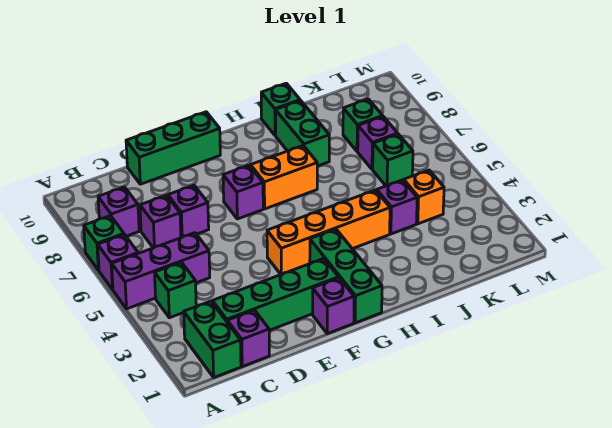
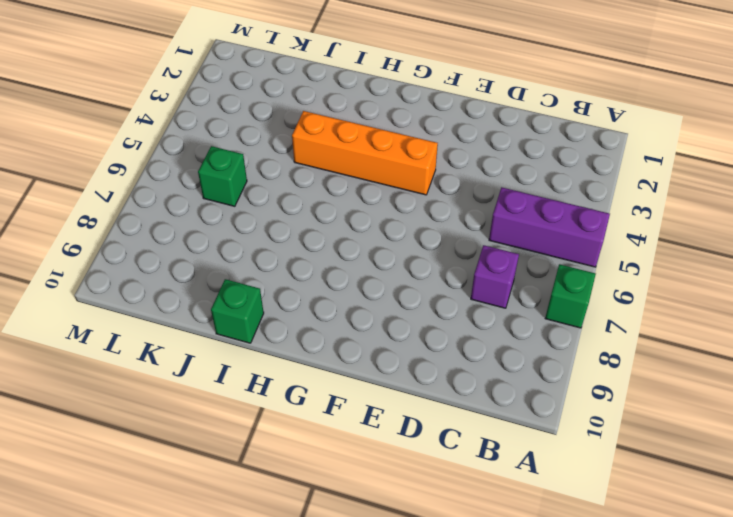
none -> purple 1x1 brick [98,235,138,290]
none -> green 1x2 brick [184,301,241,377]
none -> green 1x1 brick [155,262,196,318]

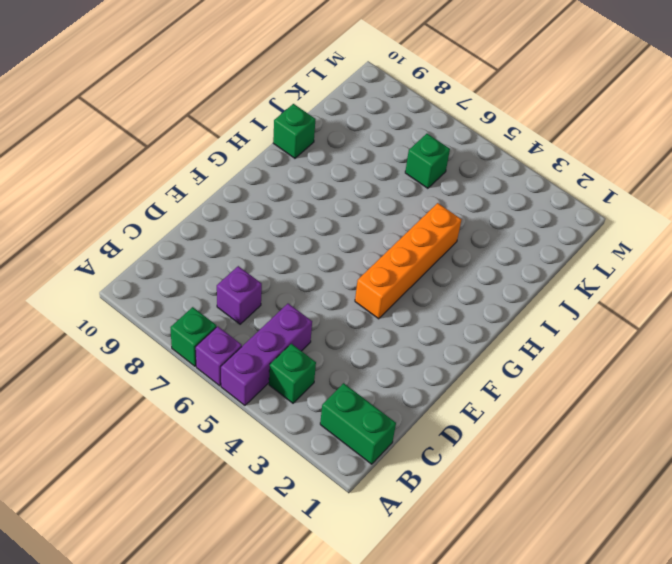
none -> purple 1x1 brick [98,187,139,236]
none -> purple 1x1 brick [227,310,269,366]
none -> green 1x4 brick [212,259,339,330]

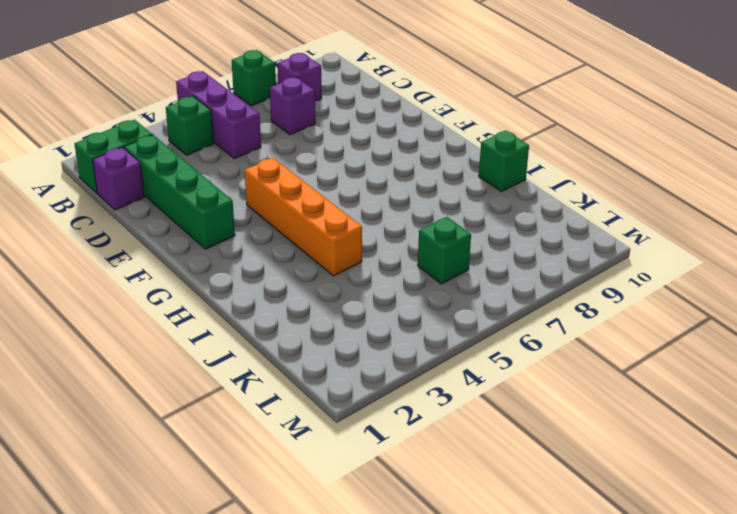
none -> purple 1x1 brick [98,235,138,290]
none -> purple 1x1 brick [168,185,209,238]
none -> green 1x3 brick [126,112,220,184]

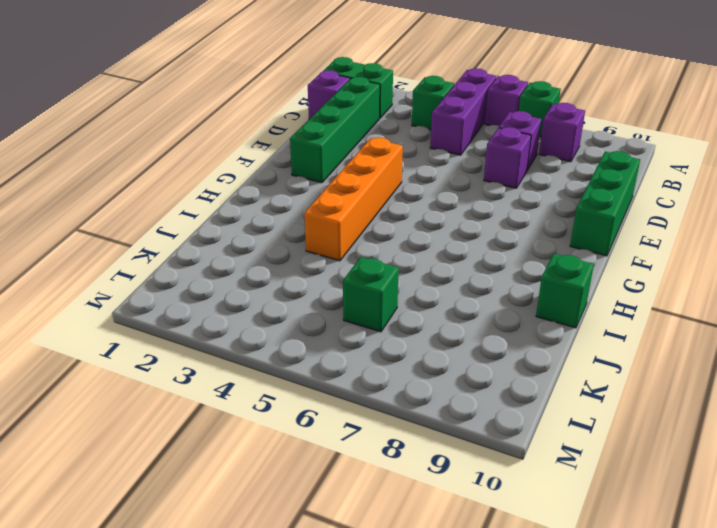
none -> purple 1x1 brick [313,278,354,334]
none -> purple 1x1 brick [223,165,263,219]
none -> green 1x3 brick [310,229,382,323]

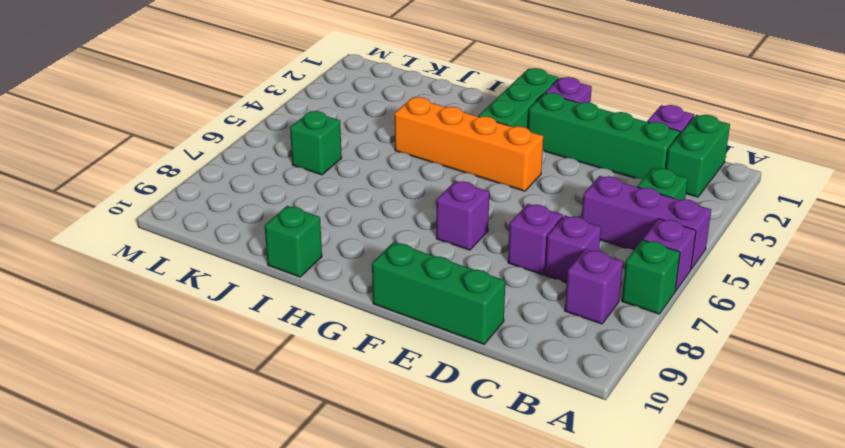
none -> orange 1x2 brick [250,146,317,209]
none -> green 1x2 brick [275,101,329,166]
none -> purple 1x1 brick [377,180,417,234]

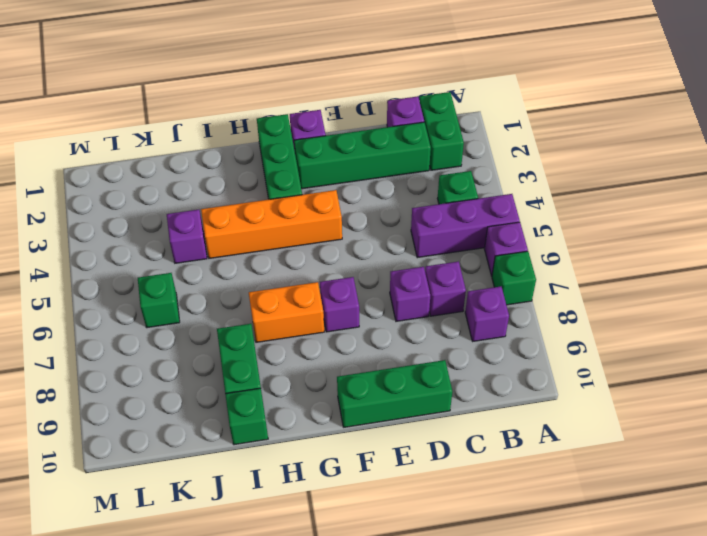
none -> orange 1x1 brick [404,170,444,224]
none -> purple 1x1 brick [358,117,398,169]
none -> green 1x1 brick [343,99,383,152]

